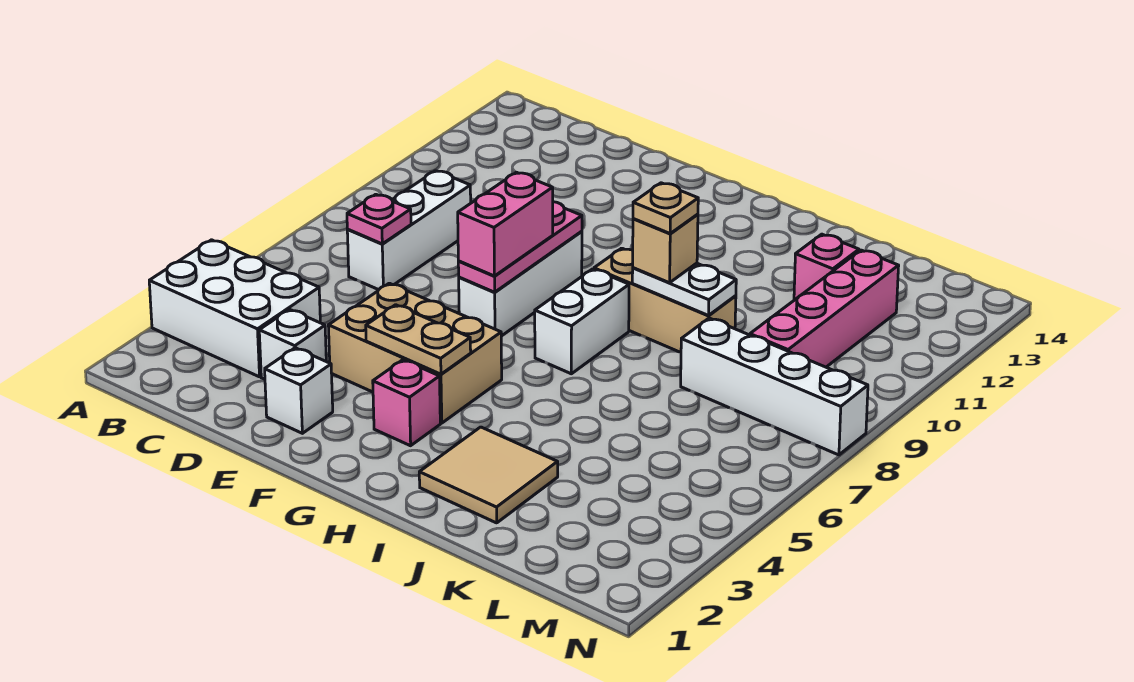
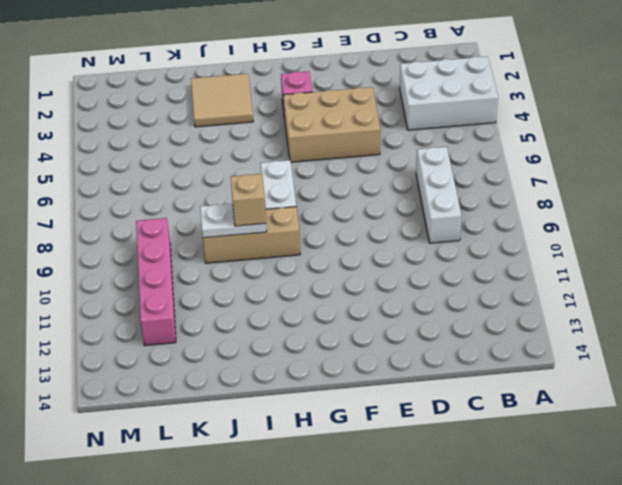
none -> white 1x1 brick [259,309,326,379]
none -> white 1x1 brick [265,348,333,433]
none -> white 1x3 brick [459,232,582,336]

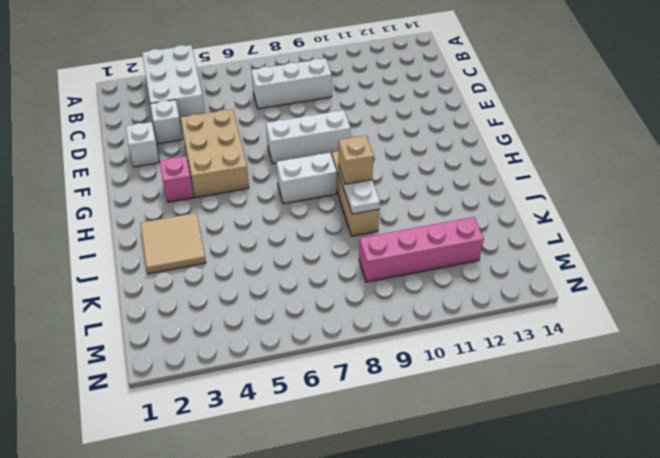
none -> white 1x4 brick [681,318,868,455]
none -> pink 1x1 brick [794,234,859,300]
none -> pink 1x1 plate [347,194,411,244]

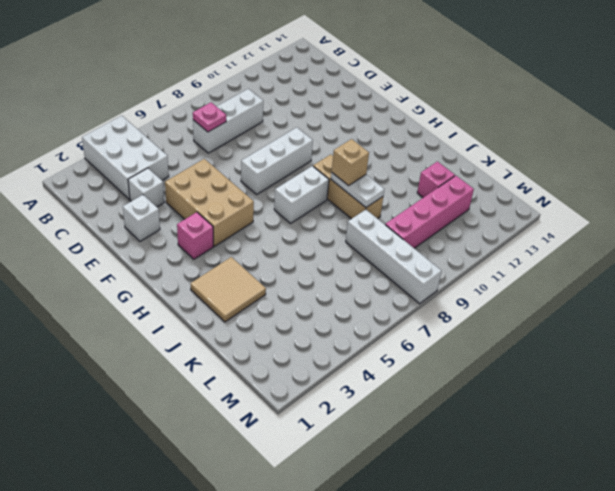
none -> tan 1x2 plate [366,305,471,374]
none -> pink 1x3 plate [458,202,582,292]
none -> pink 1x2 brick [458,172,553,276]

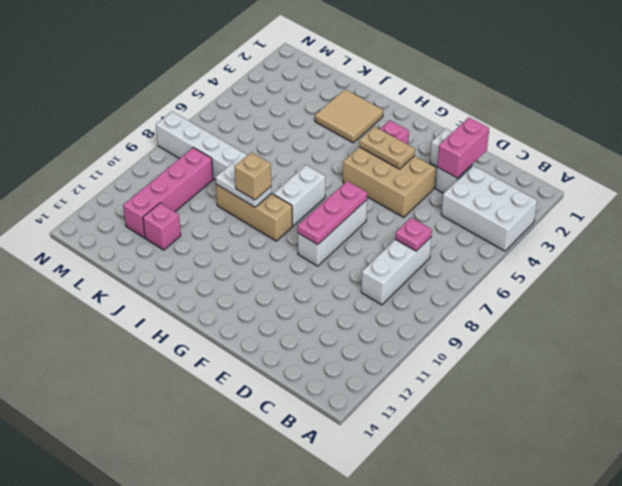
pink 1x2 brick [437,117,489,178] -> pink 1x2 brick moved to [458,172,553,276]
none -> tan 1x1 plate [633,183,698,233]

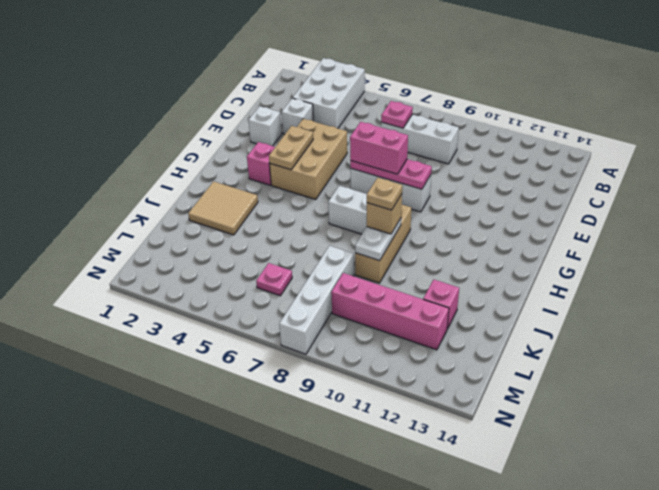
pink 1x1 plate [256,263,292,296] -> none

